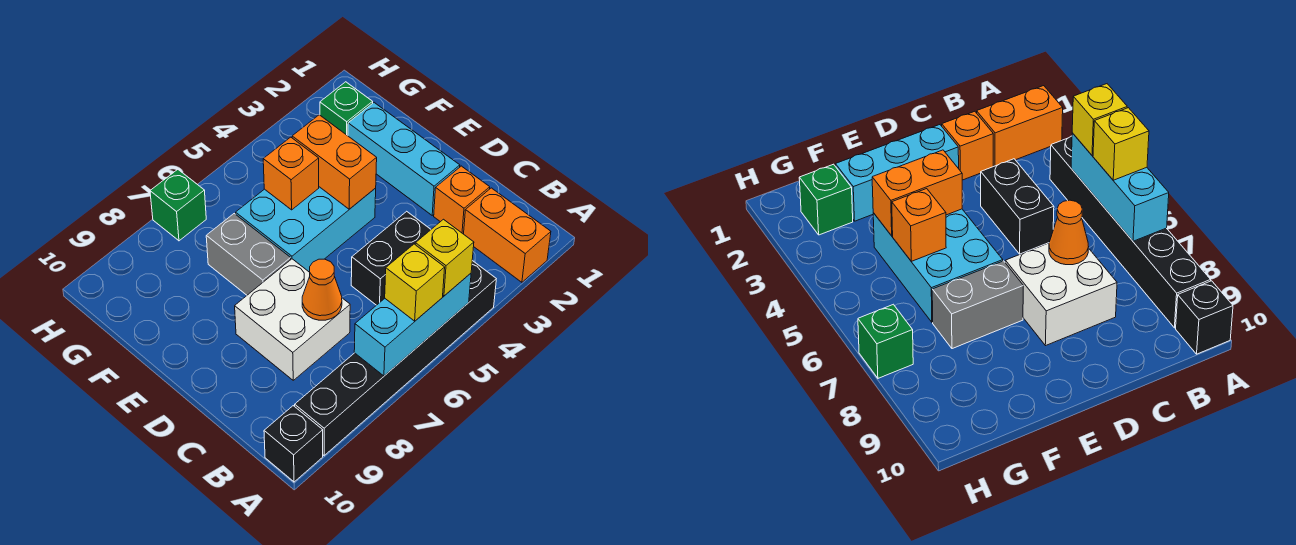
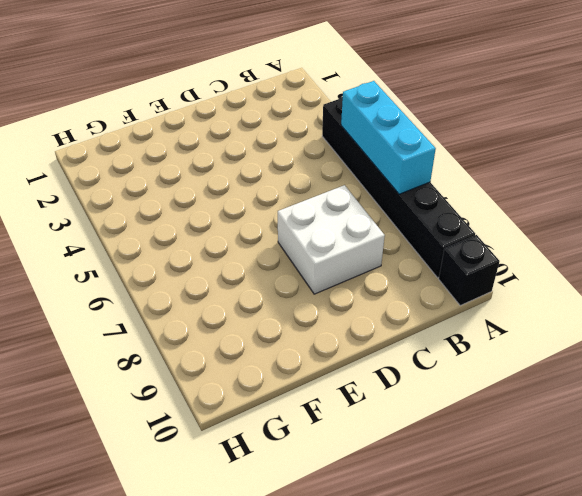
none -> orange 1x2 brick [464,188,551,282]
none -> orange 1x1 brick [434,166,490,234]
none -> black 1x2 brick [351,211,431,305]

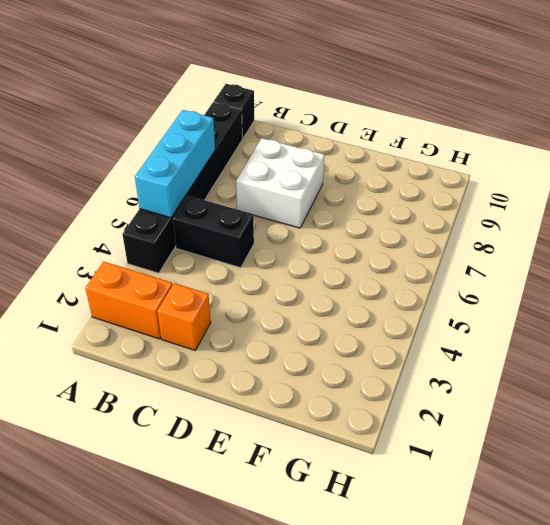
black 1x2 brick [173,196,254,268] -> black 1x2 brick turned to [351,211,431,305]
none -> cyan 1x3 brick [348,103,460,215]
none -> cyan 2x3 brick [236,187,376,272]
none -> grey 1x2 brick [206,214,291,295]

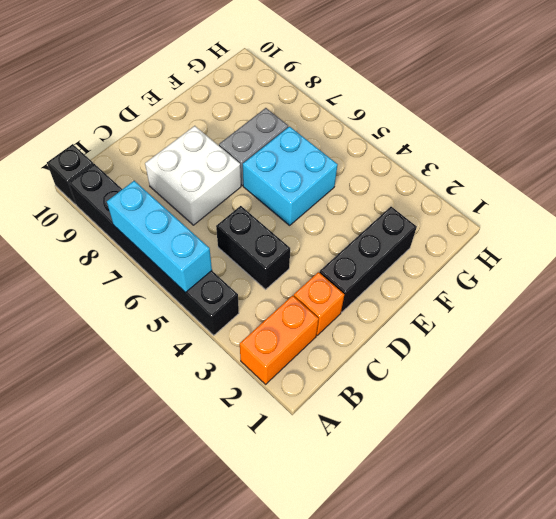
black 1x3 brick [319,207,417,312] -> cyan 1x3 brick [348,103,460,215]
cyan 2x2 brick [243,127,338,225] -> cyan 2x3 brick [236,187,376,272]
none -> green 1x1 brick [320,82,373,136]
none -> green 1x1 brick [150,170,206,241]
none -> orange 1x1 cone [302,259,342,320]

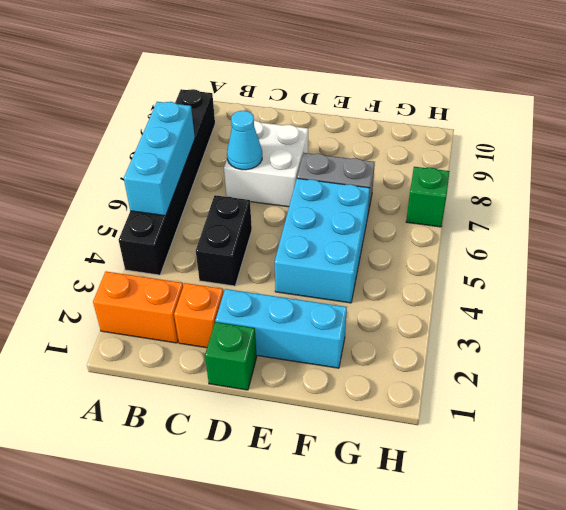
cyan 1x1 cone [227,111,262,170] -> orange 1x1 cone [302,259,342,320]
green 1x1 brick [205,322,257,390] -> green 1x1 brick moved to [320,82,373,136]
none -> black 1x1 brick [264,406,323,482]
none -> orange 1x2 brick [292,115,377,209]
none -> orange 1x1 brick [263,137,319,210]

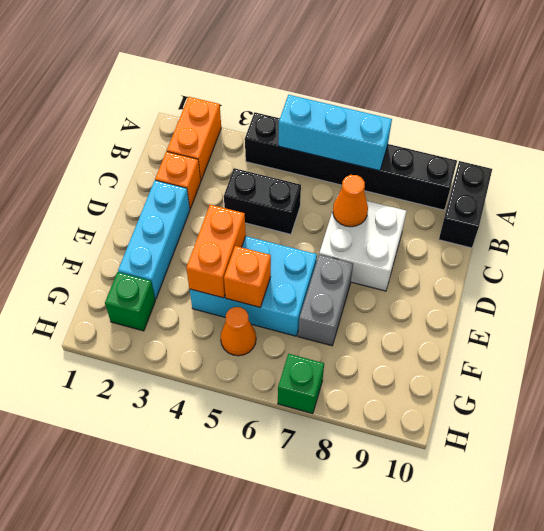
black 1x2 brick [439,161,492,248] -> black 1x1 brick [264,406,323,482]
orange 1x1 cone [221,307,256,356] -> none
none -> yellow 1x1 brick [415,219,474,296]
none -> yellow 1x1 brick [385,244,445,321]

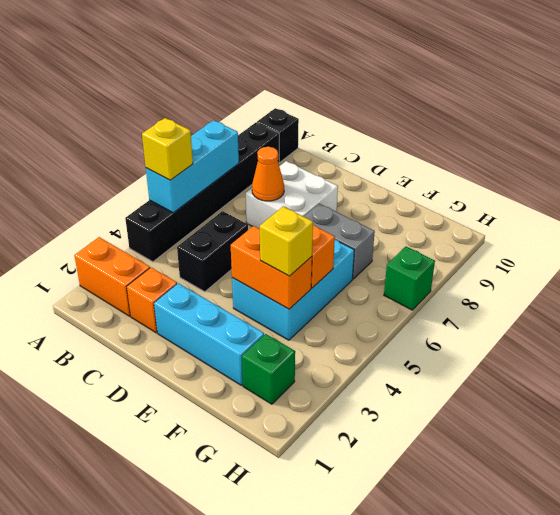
yellow 1x1 brick [260,206,313,276] -> yellow 1x1 brick moved to [385,244,445,321]

